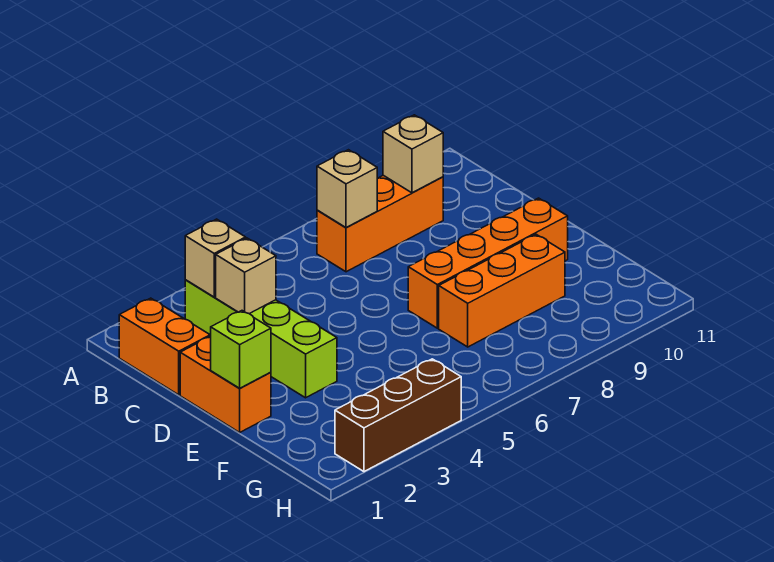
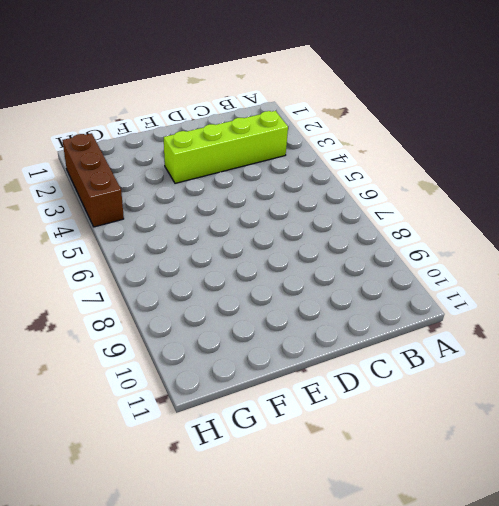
none -> orange 1x2 brick [119,298,210,395]
none -> orange 1x3 brick [317,175,443,272]
none -> orange 1x2 brick [180,336,271,432]

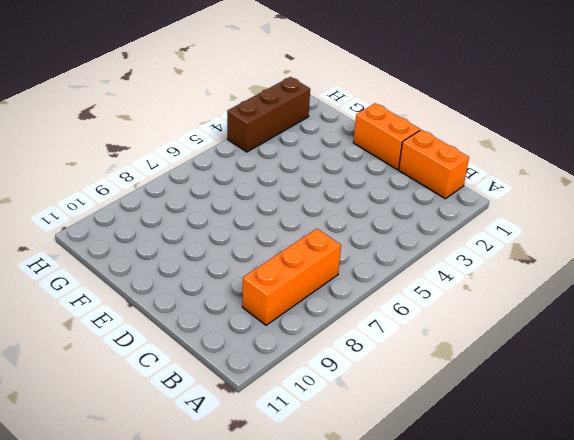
none -> lime 1x4 brick [185,280,337,398]
none -> orange 1x4 brick [408,198,568,328]
none -> orange 1x3 brick [439,234,565,347]

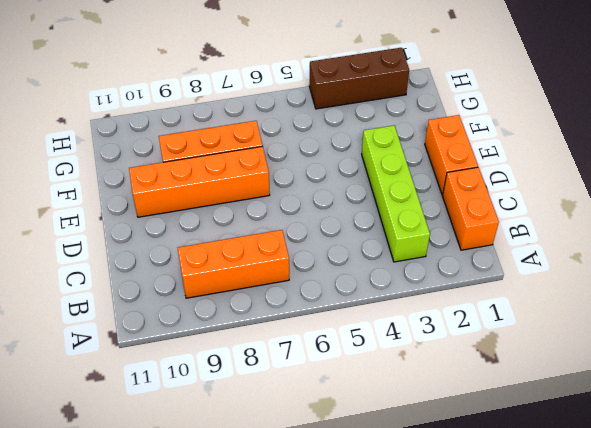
none -> tan 1x1 brick [185,219,246,297]
none -> tan 1x1 brick [317,150,377,228]
none -> tan 1x1 brick [383,115,443,193]

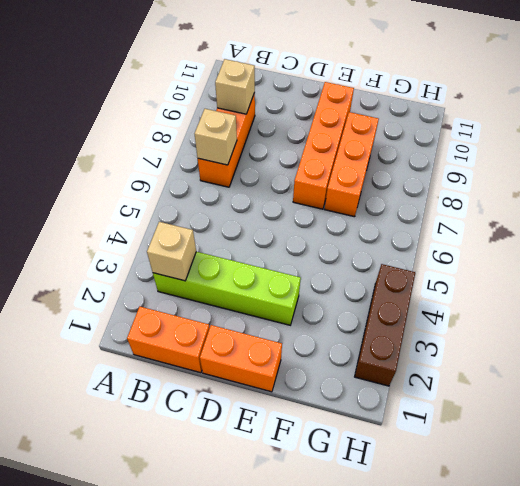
none -> tan 1x1 brick [216,238,276,314]
none -> lime 1x1 brick [211,311,271,388]

